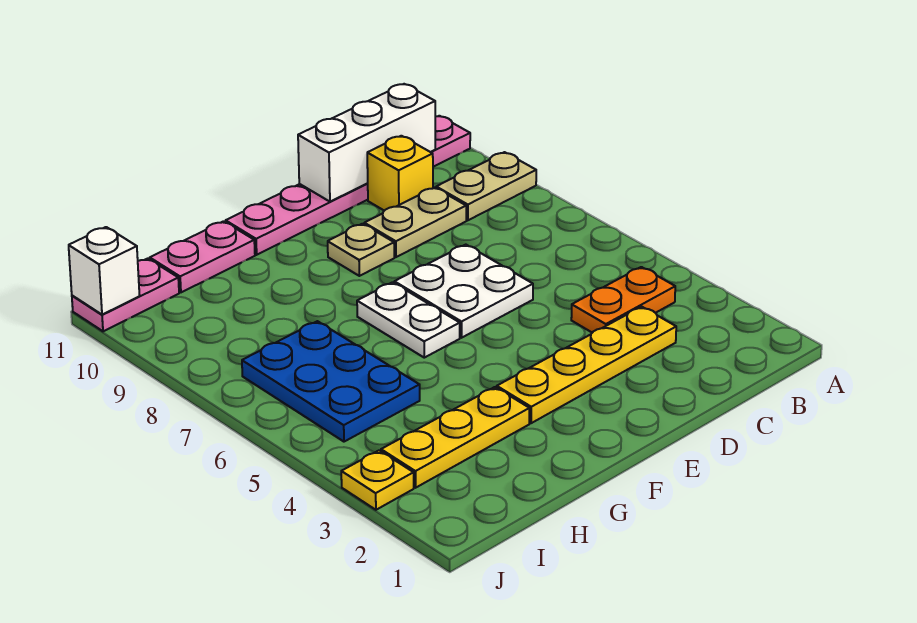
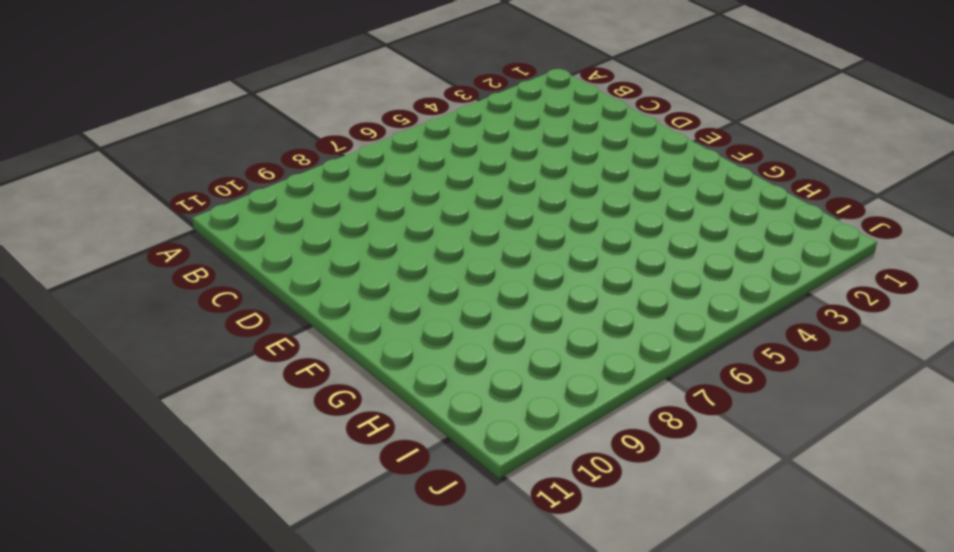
none -> tan 1x2 plate [436,152,536,220]
none -> pink 1x6 plate [226,116,470,255]
none -> orange 1x2 plate [571,267,675,333]

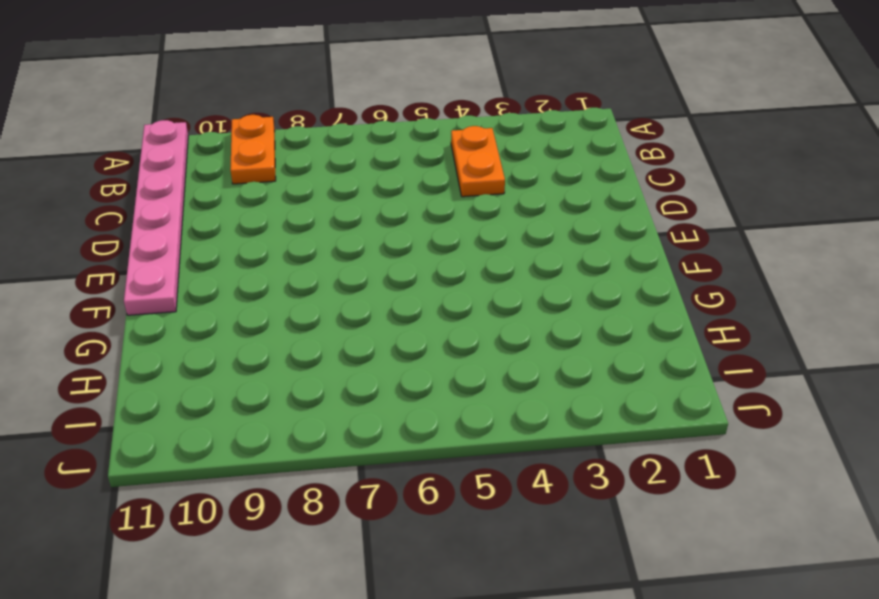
orange 1x2 plate [230,115,276,184] -> tan 1x2 plate [436,152,536,220]
none -> yellow 1x4 plate [497,307,676,423]
none -> tan 1x2 plate [364,187,466,257]
none -> yellow 1x1 brick [367,136,433,211]

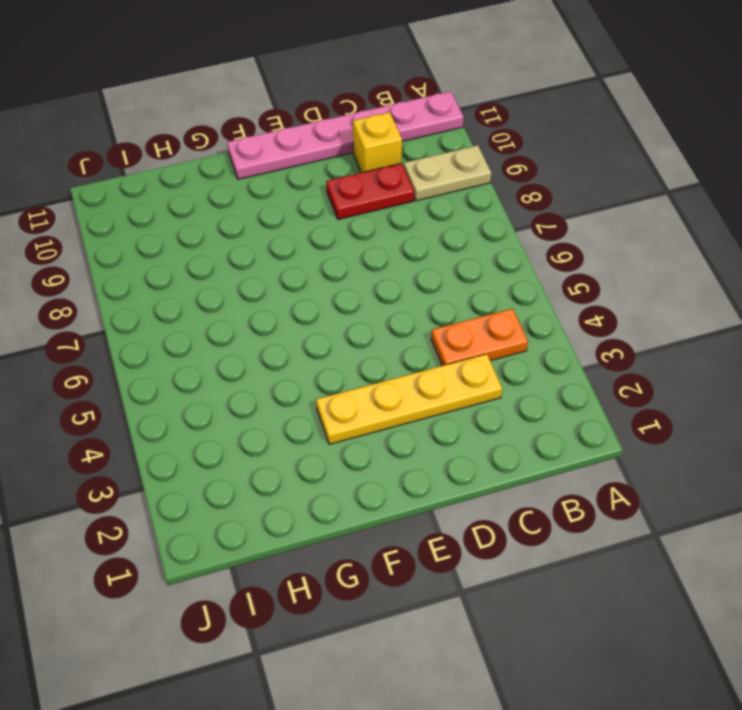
red 1x2 plate [326,163,414,220] -> tan 1x2 plate [364,187,466,257]
none -> white 2x2 plate [394,245,533,338]
none -> tan 1x1 plate [328,224,394,276]
none -> white 1x2 plate [357,282,460,358]

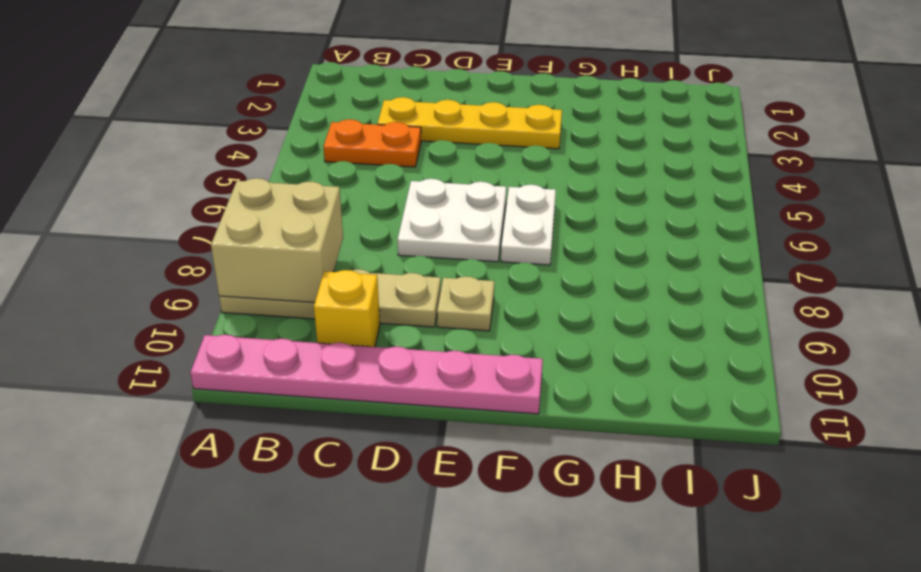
tan 2x2 brick [211,178,343,302] -> none
none -> yellow 1x3 plate [381,387,530,488]
none -> pink 1x2 plate [150,221,255,292]
none -> blue 2x3 plate [242,321,420,442]

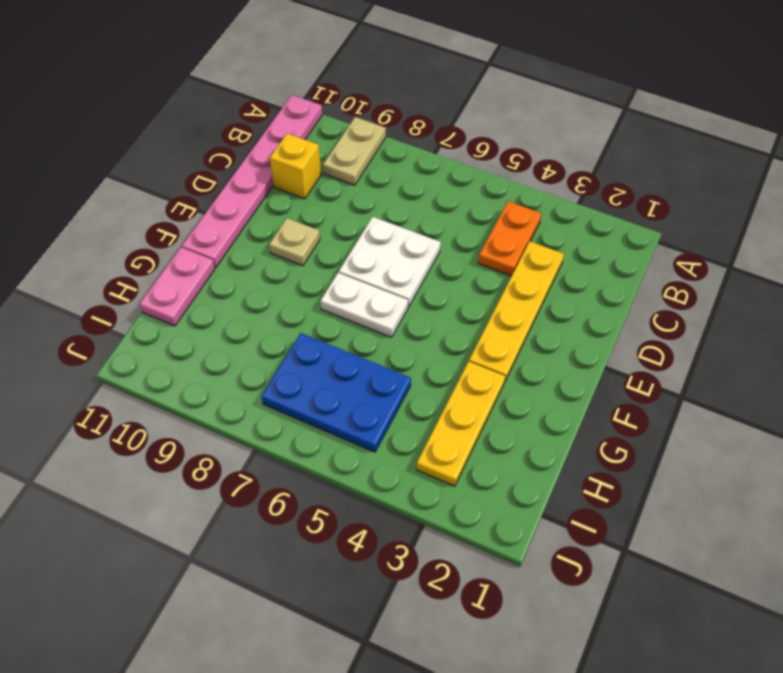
none -> tan 1x2 plate [364,187,466,257]
none -> pink 1x2 plate [72,259,179,331]
none -> yellow 1x1 plate [341,450,414,510]

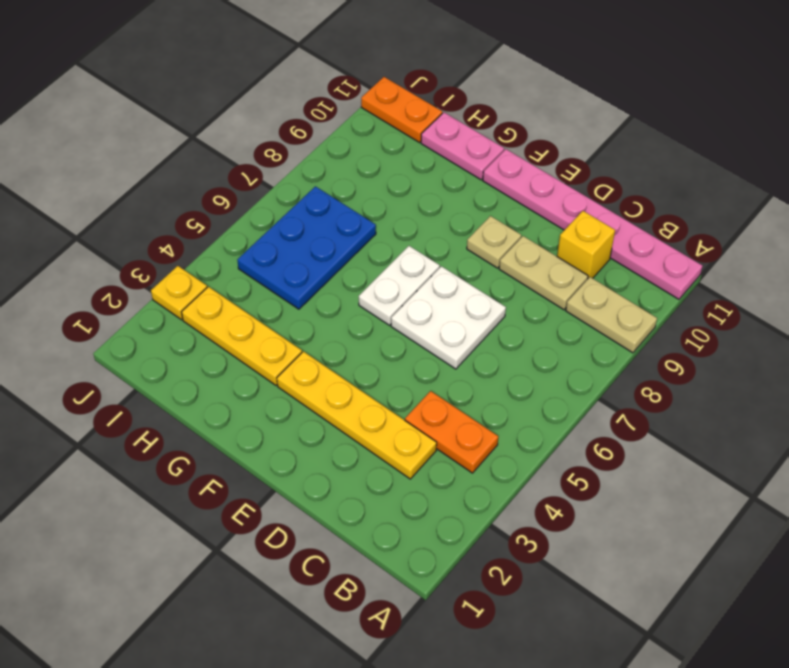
orange 1x2 plate [361,77,442,143] -> pink 1x2 plate [72,259,179,331]
none -> white 1x3 brick [298,84,435,202]
none -> white 1x1 brick [69,227,140,315]

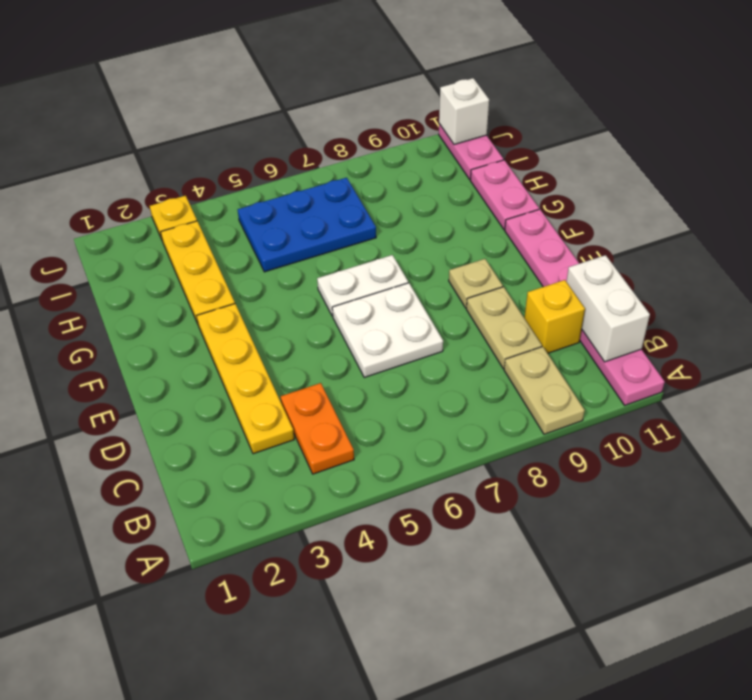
white 1x2 brick [566,255,650,362] -> white 1x3 brick [298,84,435,202]

